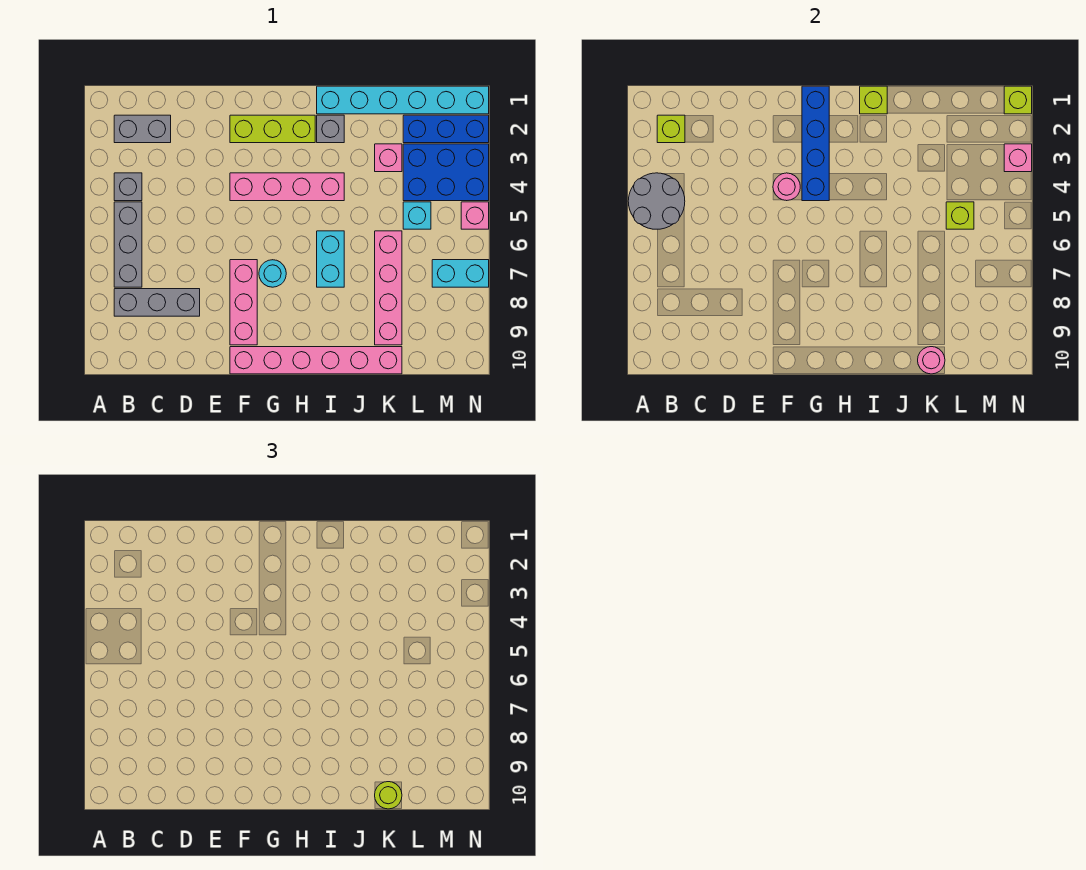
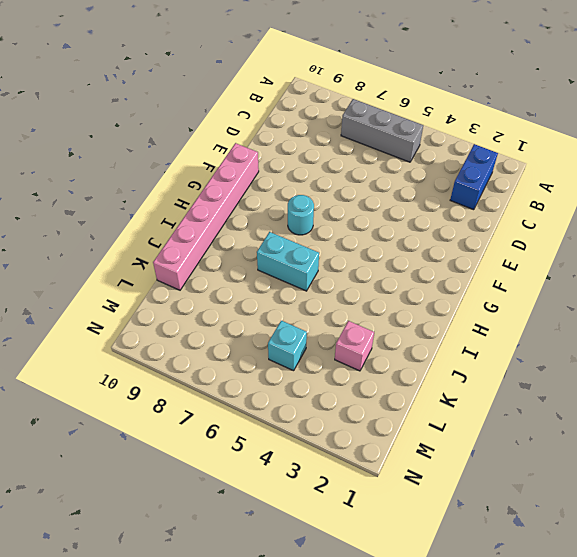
blue 1x2 brick [450,144,498,210] -> grey 1x2 brick [114,115,171,143]
none -> grey 1x1 brick [114,173,142,201]
none -> grey 1x3 brick [114,289,200,316]
none -> lime 1x3 brick [230,115,315,143]

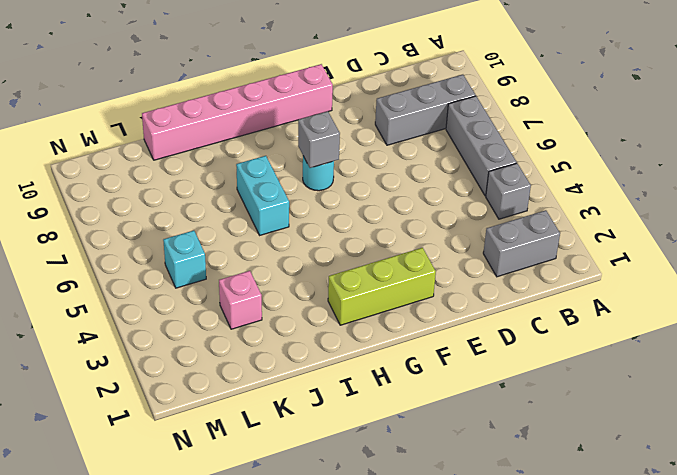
grey 1x1 brick [298,111,340,168] -> grey 1x1 brick moved to [317,115,344,143]
none -> pink 1x4 brick [230,173,344,201]
none -> pink 1x3 brick [230,260,257,345]
none -> cyan 1x6 brick [317,86,489,114]

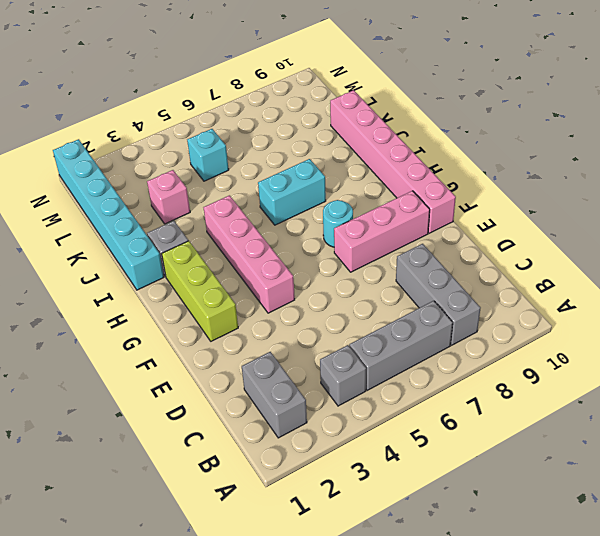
none -> pink 1x4 brick [375,231,402,345]
none -> blue 1x3 brick [403,115,489,143]
none -> blue 2x3 brick [403,144,489,201]

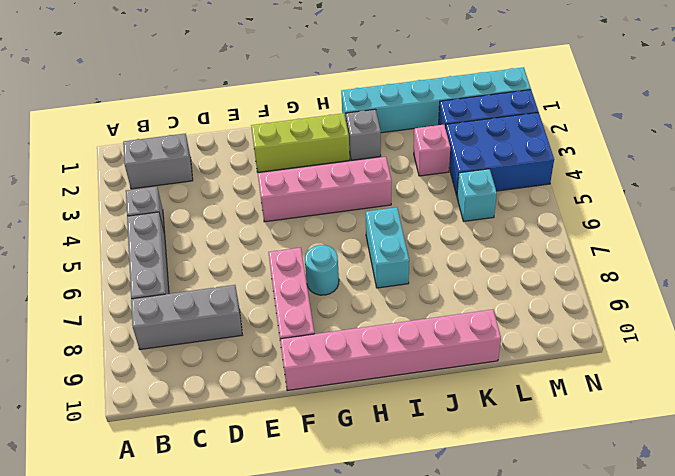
none -> pink 1x4 brick [375,231,402,345]
none -> cyan 1x2 brick [432,260,489,287]
none -> pink 1x1 brick [461,202,489,229]

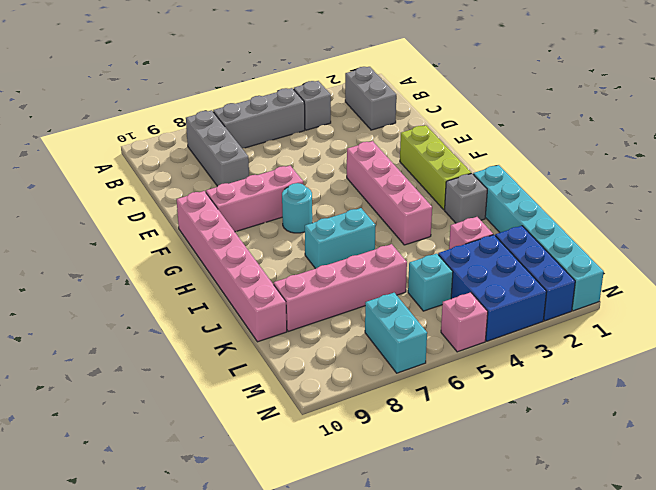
none -> grey 2x2 round brick [628,173,685,229]
none -> lime 1x1 brick [657,115,685,143]
none -> pink 1x1 round brick [773,173,800,201]

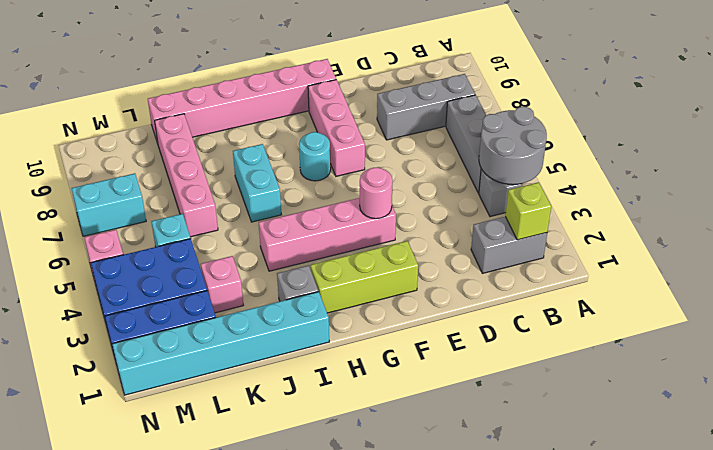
none -> blue 1x4 brick [802,86,829,201]
none -> lime 1x1 brick [860,86,887,114]
none -> pink 1x1 round brick [918,347,945,374]

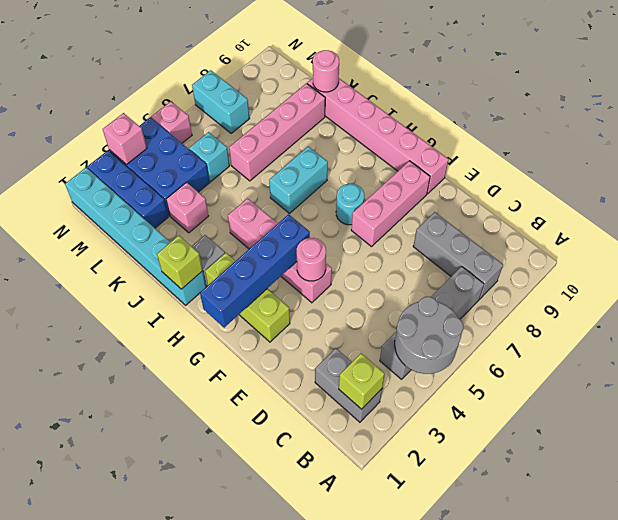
none -> lime 1x1 brick [946,202,974,229]
none -> lime 1x1 brick [1004,86,1032,114]
none -> lime 1x1 round brick [375,782,402,809]

